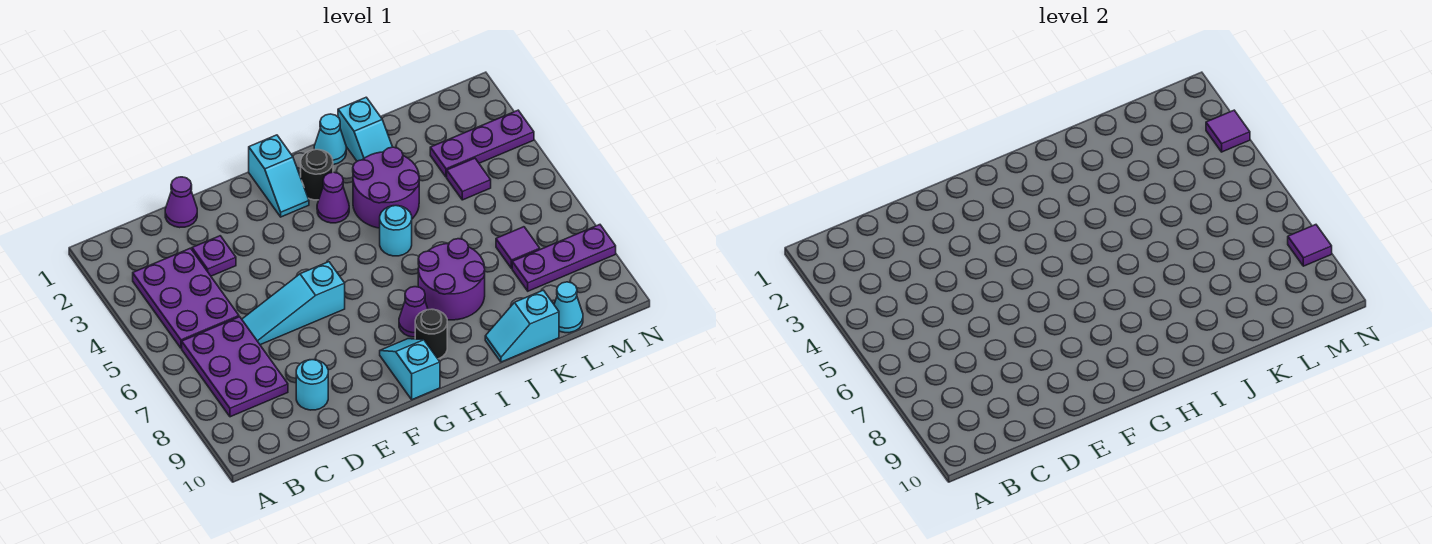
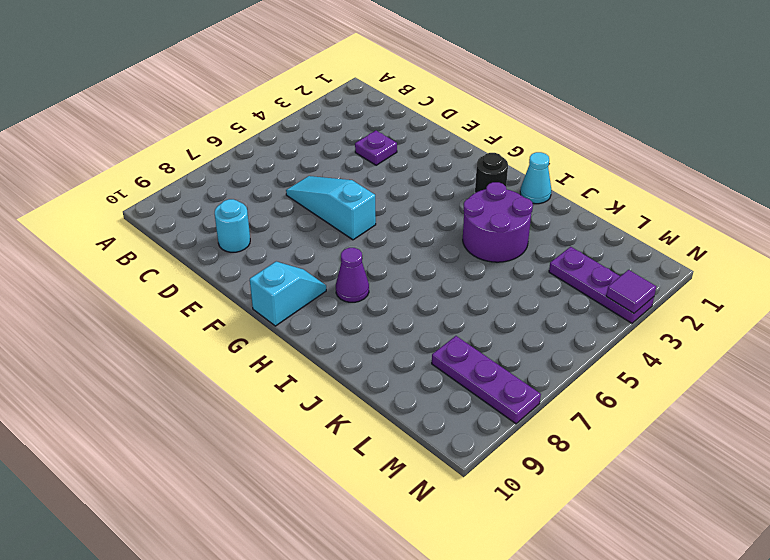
none -> purple 2x3 plate [133,248,239,348]
none -> purple 2x3 plate [182,317,288,417]
none -> purple 1x1 cone [165,177,197,228]

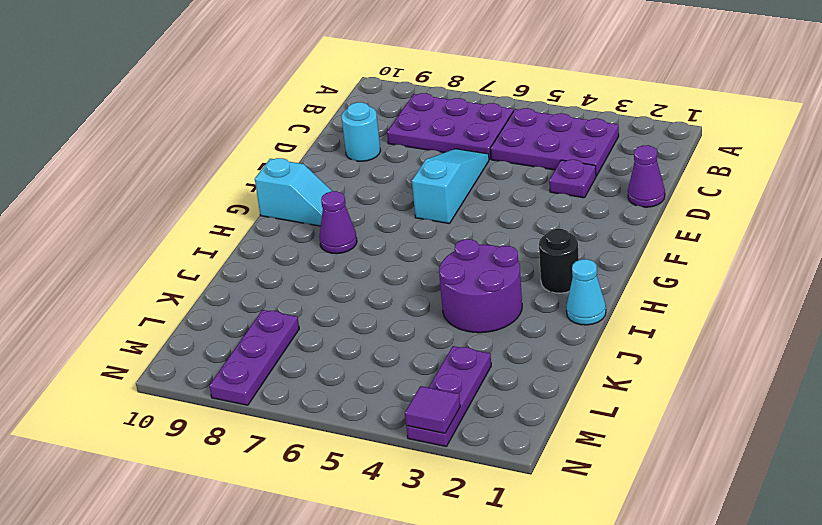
none -> cyan 1x2 slope [249,135,309,217]
none -> purple 1x1 cone [317,172,349,223]
none -> black 1x1 round brick [415,309,447,359]

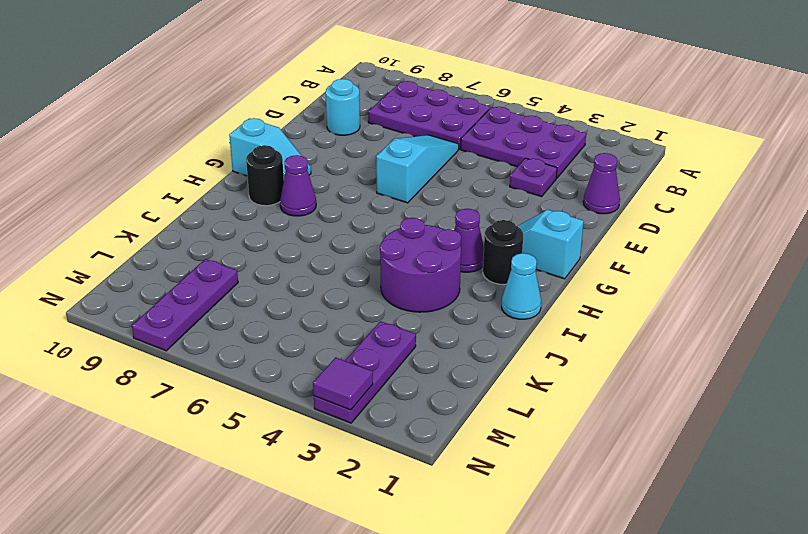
none -> cyan 1x1 round brick [380,206,412,256]
none -> purple 2x2 round brick [418,239,485,320]
none -> cyan 1x2 slope [338,97,392,161]

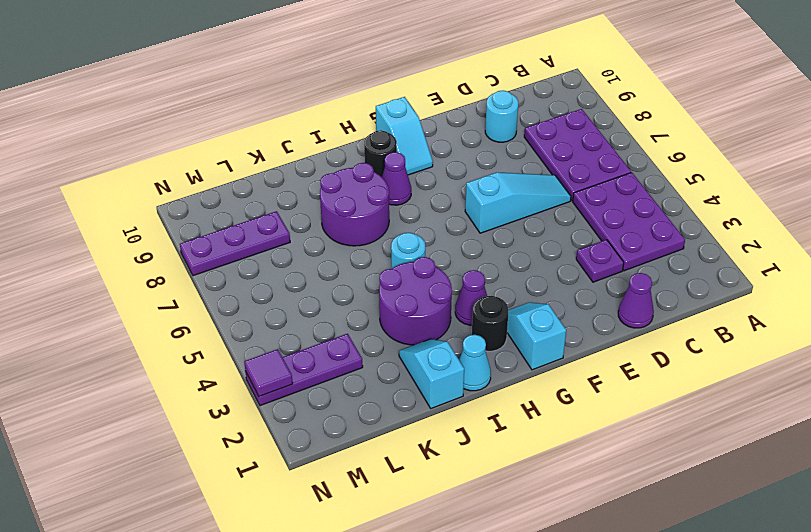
none -> cyan 1x2 slope [485,290,559,362]
none -> purple 1x1 tile [447,158,491,200]
none -> purple 1x1 tile [496,227,540,269]

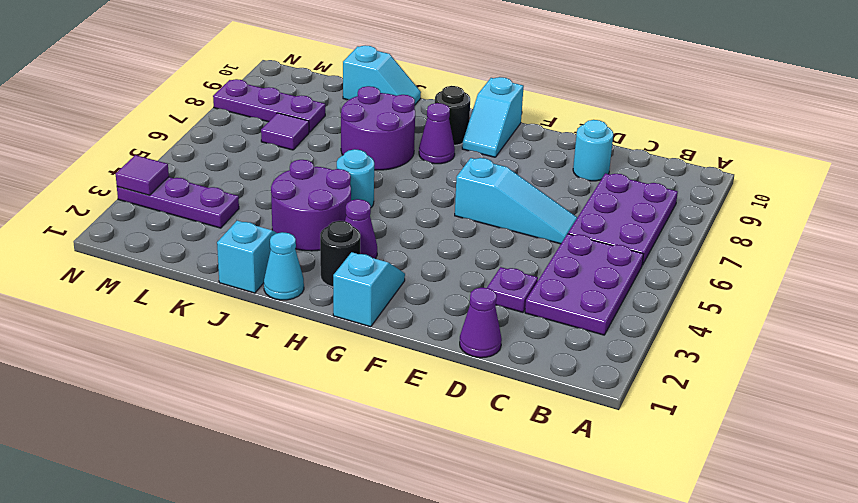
none -> purple 1x1 tile [447,158,491,200]
none -> cyan 1x1 cone [554,282,583,333]
none -> purple 1x1 tile [1288,225,1332,266]

